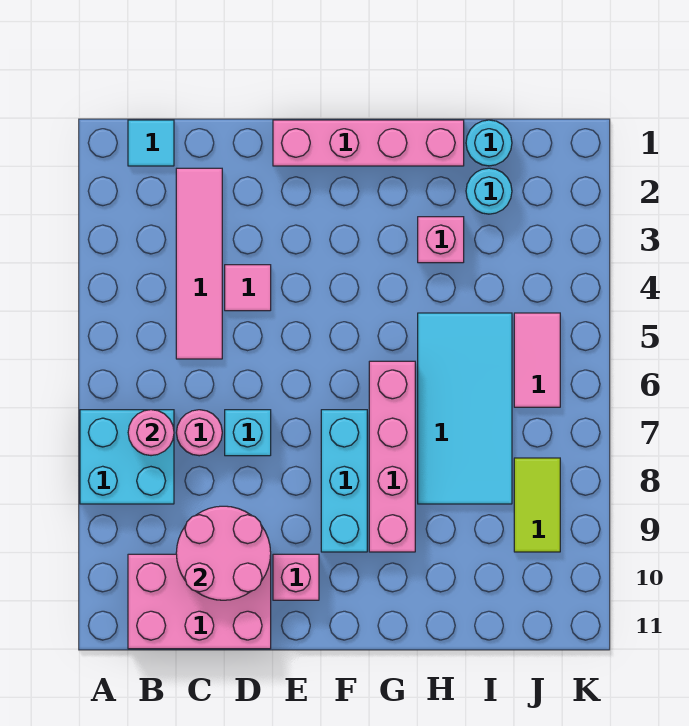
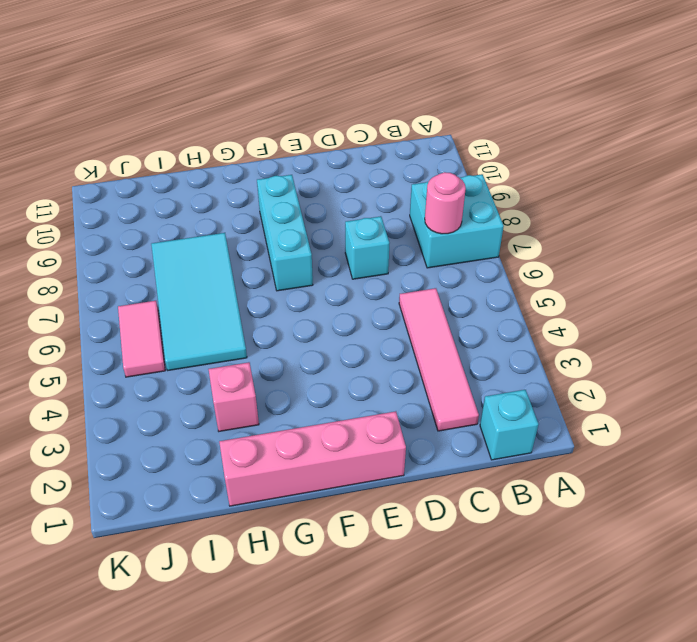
cyan 1x1 brick [480,390,539,460] -> cyan 1x1 tile [128,120,174,166]
none -> pink 2x3 brick [128,554,271,649]
none -> pink 1x1 round brick [176,410,222,456]
none -> pink 1x1 tile [225,265,271,311]

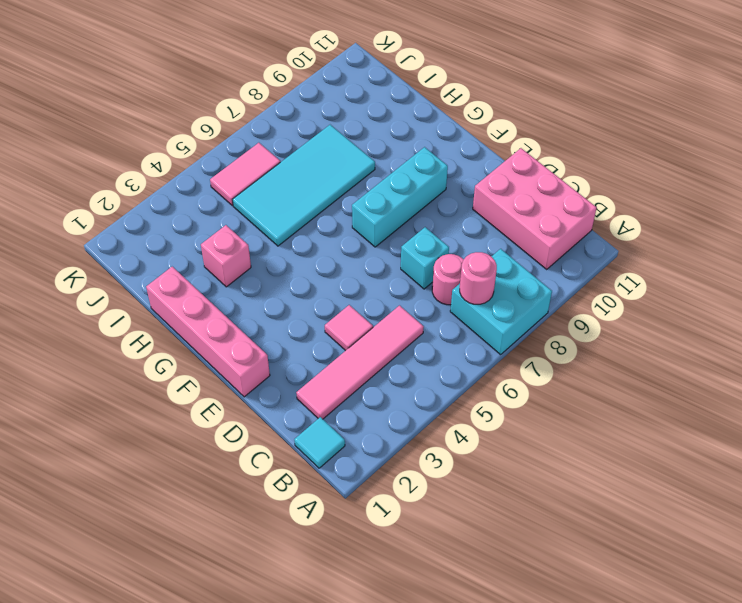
none -> pink 1x1 brick [273,554,319,600]
none -> pink 1x4 brick [369,361,415,552]
none -> cyan 1x1 round brick [466,120,512,166]

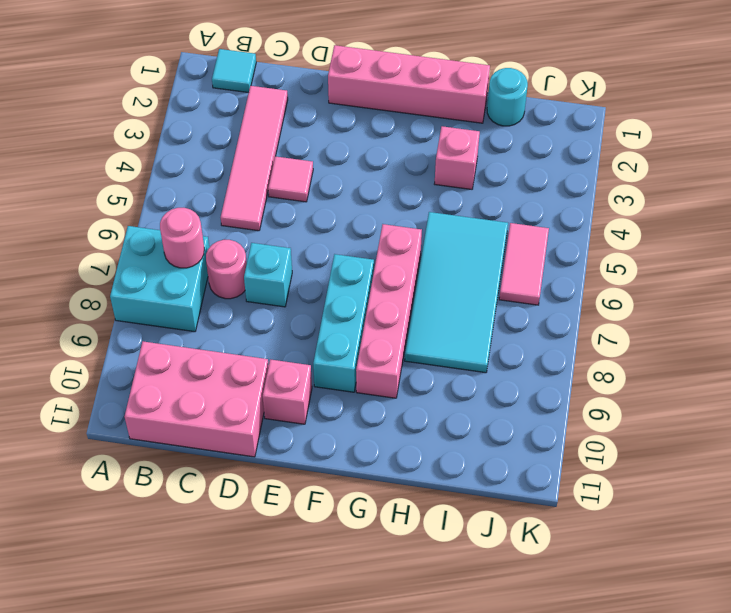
none -> cyan 1x1 round brick [466,168,512,214]
none -> lime 1x2 tile [514,458,560,552]
none -> pink 2x2 round brick [176,506,271,600]

